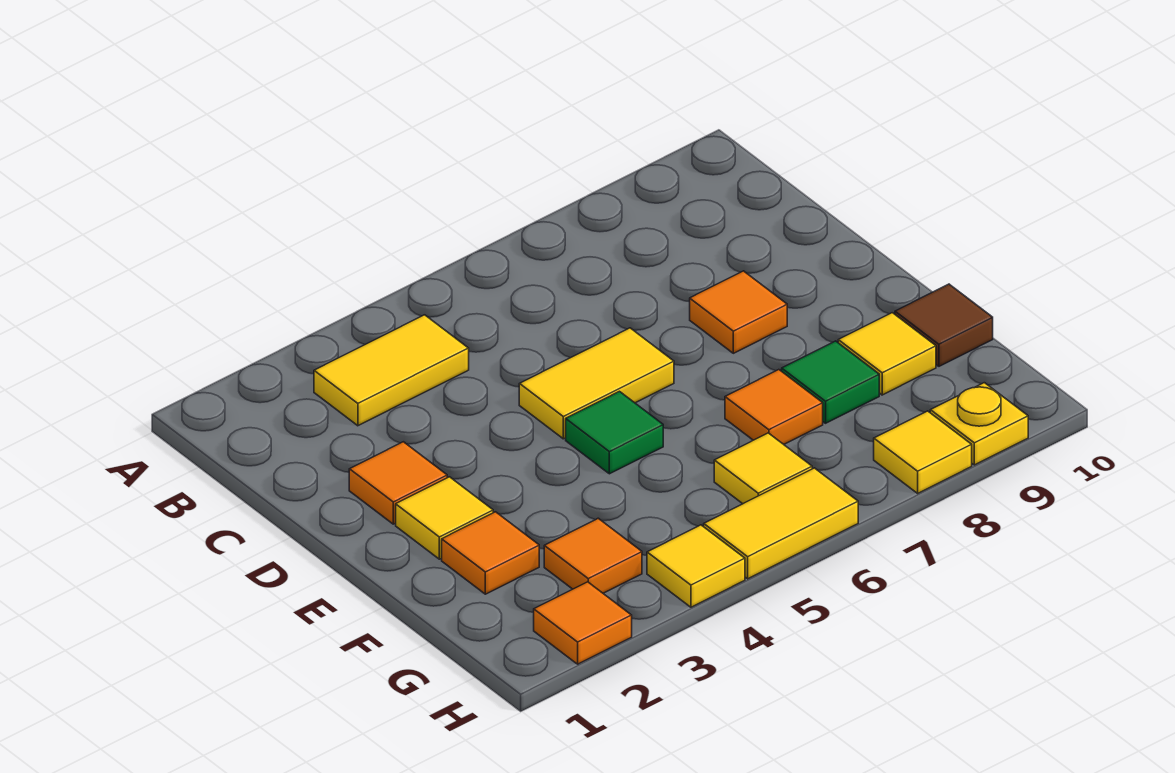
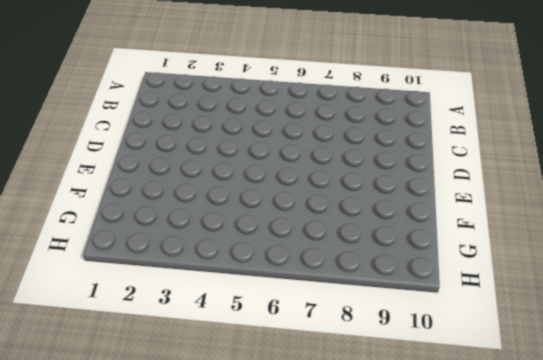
none -> yellow 1x2 tile [314,315,469,426]
none -> orange 1x1 tile [349,442,447,524]
none -> yellow 1x2 tile [519,328,674,439]

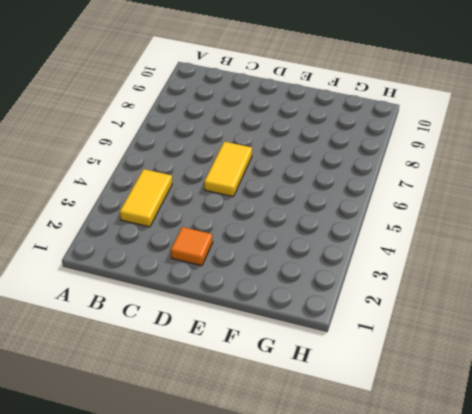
none -> orange 1x1 tile [690,271,787,353]
none -> yellow 1x1 tile [396,477,493,559]
none -> green 1x1 tile [566,391,663,474]

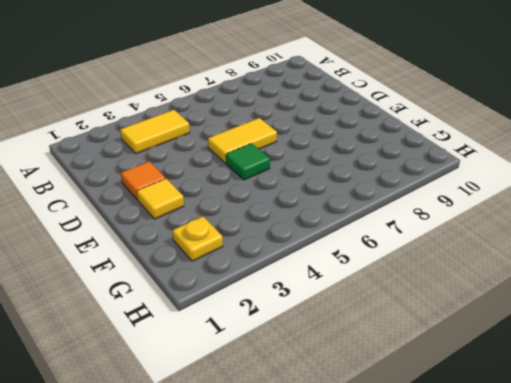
yellow 1x1 plate [173,216,223,261] -> yellow 1x1 plate moved to [930,383,1028,465]
none -> orange 1x1 tile [690,271,787,353]
none -> orange 1x1 tile [442,512,539,594]
none -> orange 1x1 tile [725,370,823,444]

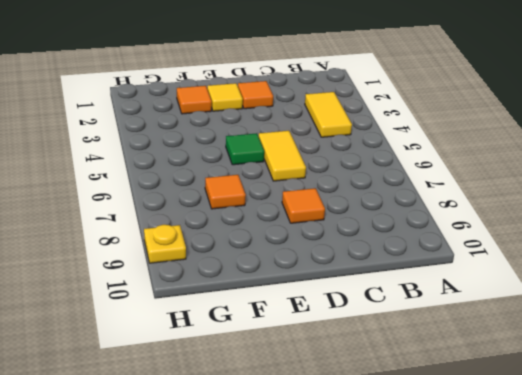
none -> green 1x1 tile [782,341,879,423]
none -> yellow 1x1 tile [838,313,936,395]
none -> brown 1x1 tile [895,284,993,366]

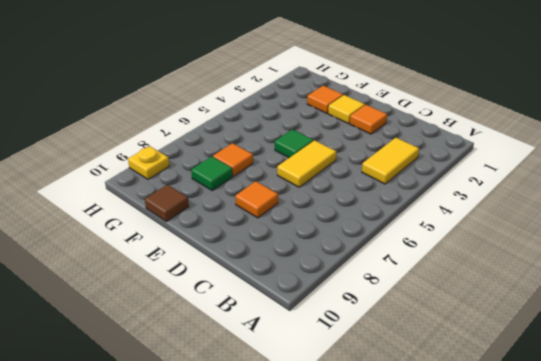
none -> yellow 1x1 tile [838,313,936,395]
none -> orange 1x1 tile [544,518,642,593]
none -> yellow 1x1 tile [714,433,812,504]

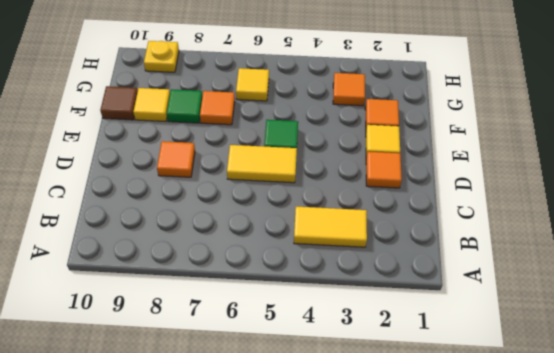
none -> orange 1x1 tile [534,582,632,664]
none -> yellow 1x1 tile [647,525,745,607]
none -> yellow 1x2 tile [704,468,858,579]

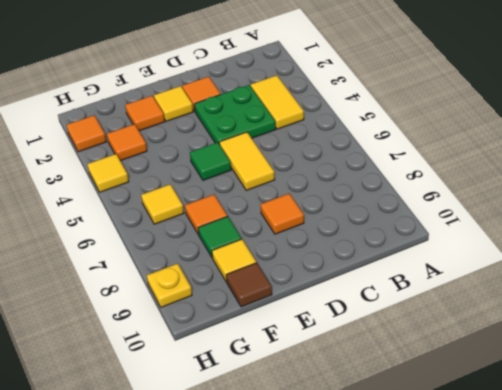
green 2x2 plate [194,85,276,144] -> none
none -> yellow 1x2 tile [704,468,858,579]
none -> yellow 1x1 tile [874,411,972,493]

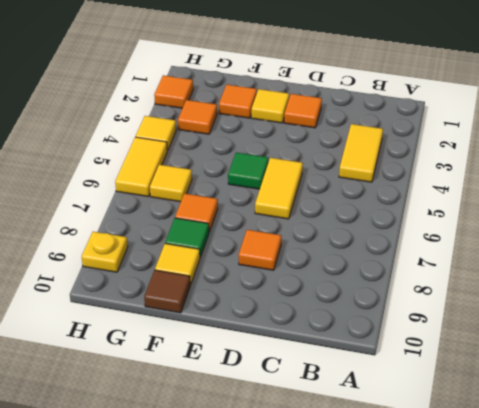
none -> yellow 1x1 tile [874,411,972,493]

